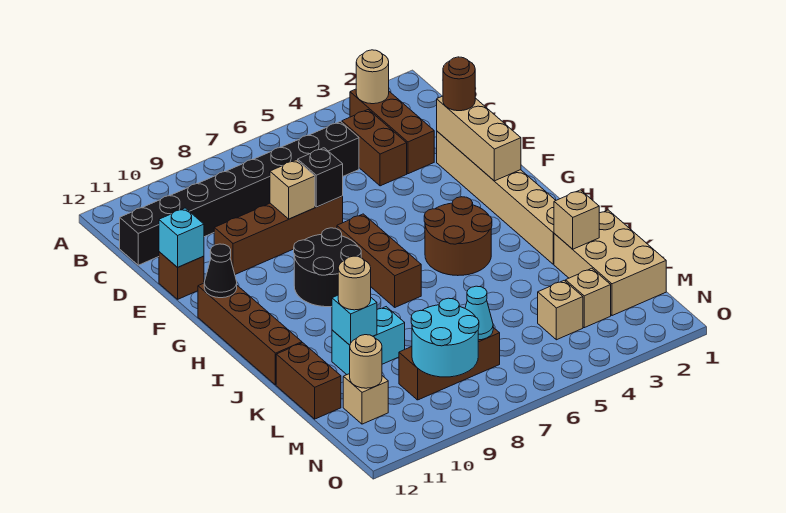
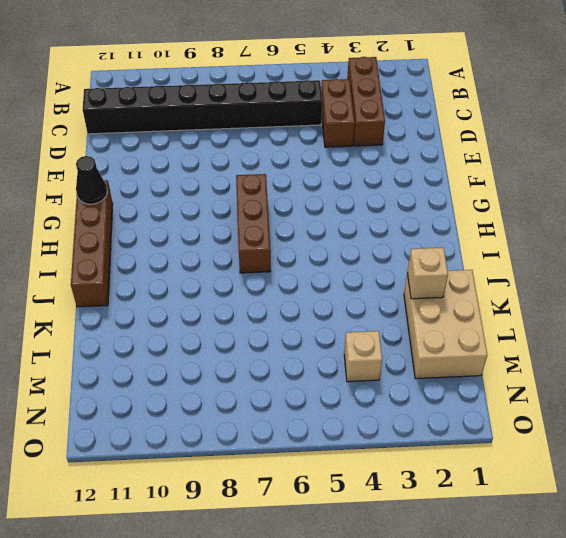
none -> tan 1x6 brick [437,131,556,264]
none -> brown 1x4 brick [214,196,343,274]
none -> brown 1x1 brick [159,252,204,299]
none -> black 2x2 round brick [294,228,361,307]

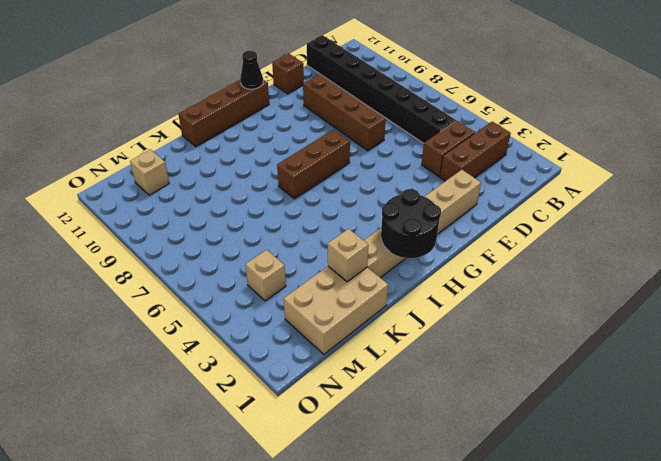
black 2x2 round brick [381,189,441,258] -> black 2x2 round brick moved to [294,228,361,307]
none -> brown 2x2 round brick [424,197,492,276]
none -> cyan 1x2 brick [332,307,405,374]
none -> brown 1x2 brick [276,343,341,419]
none -> tan 1x1 brick [566,268,611,328]

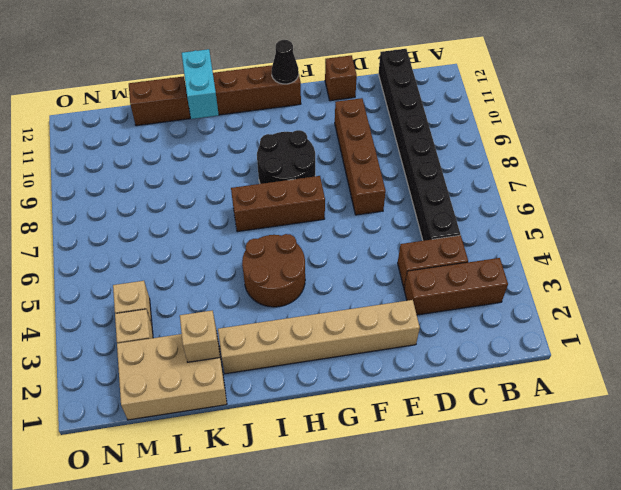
cyan 1x2 brick [182,49,219,119] -> cyan 1x2 brick moved to [332,307,405,374]
none -> brown 1x3 brick [399,328,500,400]
none -> tan 1x1 brick [343,374,388,424]
none -> tan 1x1 round brick [356,50,389,104]
none -> tan 1x3 brick [437,96,521,181]

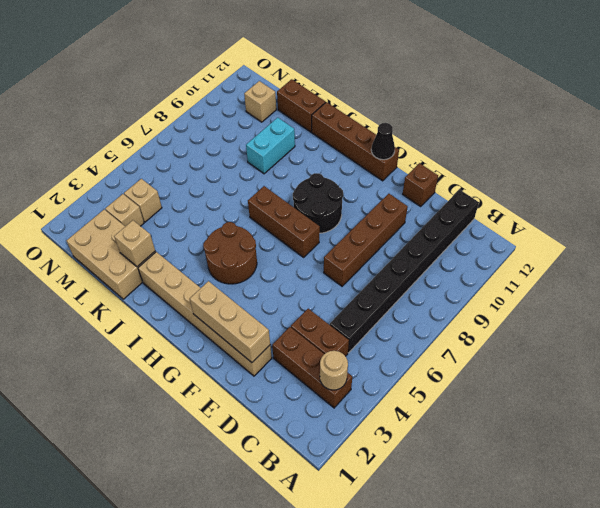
none -> brown 1x3 brick [399,328,500,400]
none -> black 1x1 brick [298,148,343,207]
none -> tan 1x1 brick [270,160,315,219]
none -> cyan 1x1 brick [159,208,204,267]

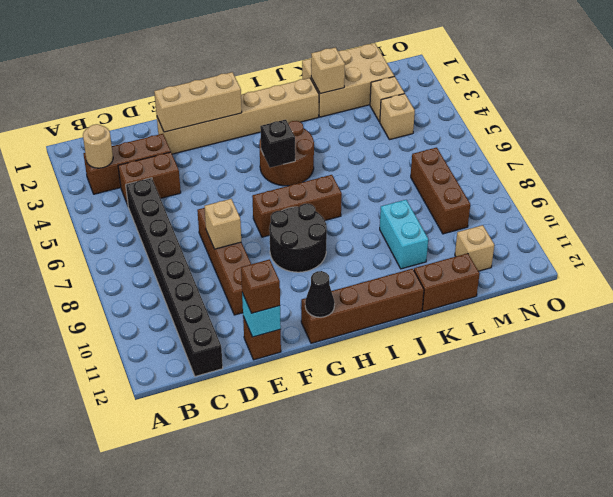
brown 1x1 brick [241,260,280,313] -> none
black 1x1 brick [260,120,295,168] -> black 1x1 brick moved to [298,148,343,207]
none -> cyan 1x1 brick [332,295,377,345]
none -> cyan 1x1 cone [465,286,493,340]
none -> cyan 2x2 round brick [411,298,479,377]
none -> tan 1x1 round brick [350,335,382,388]

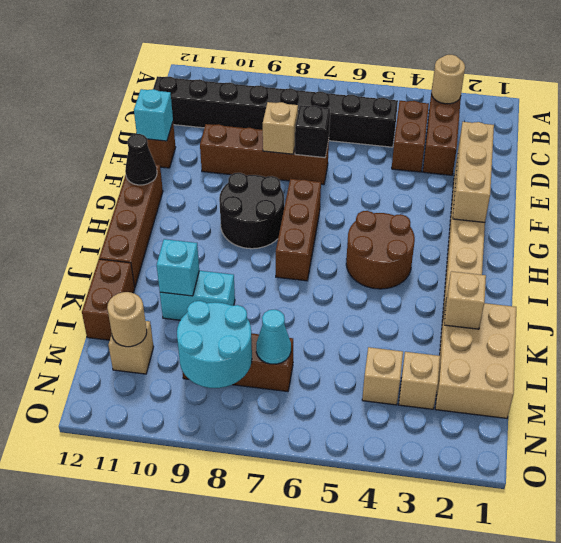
none -> brown 1x1 round brick [443,57,475,111]
none -> tan 1x1 round brick [338,256,371,310]

